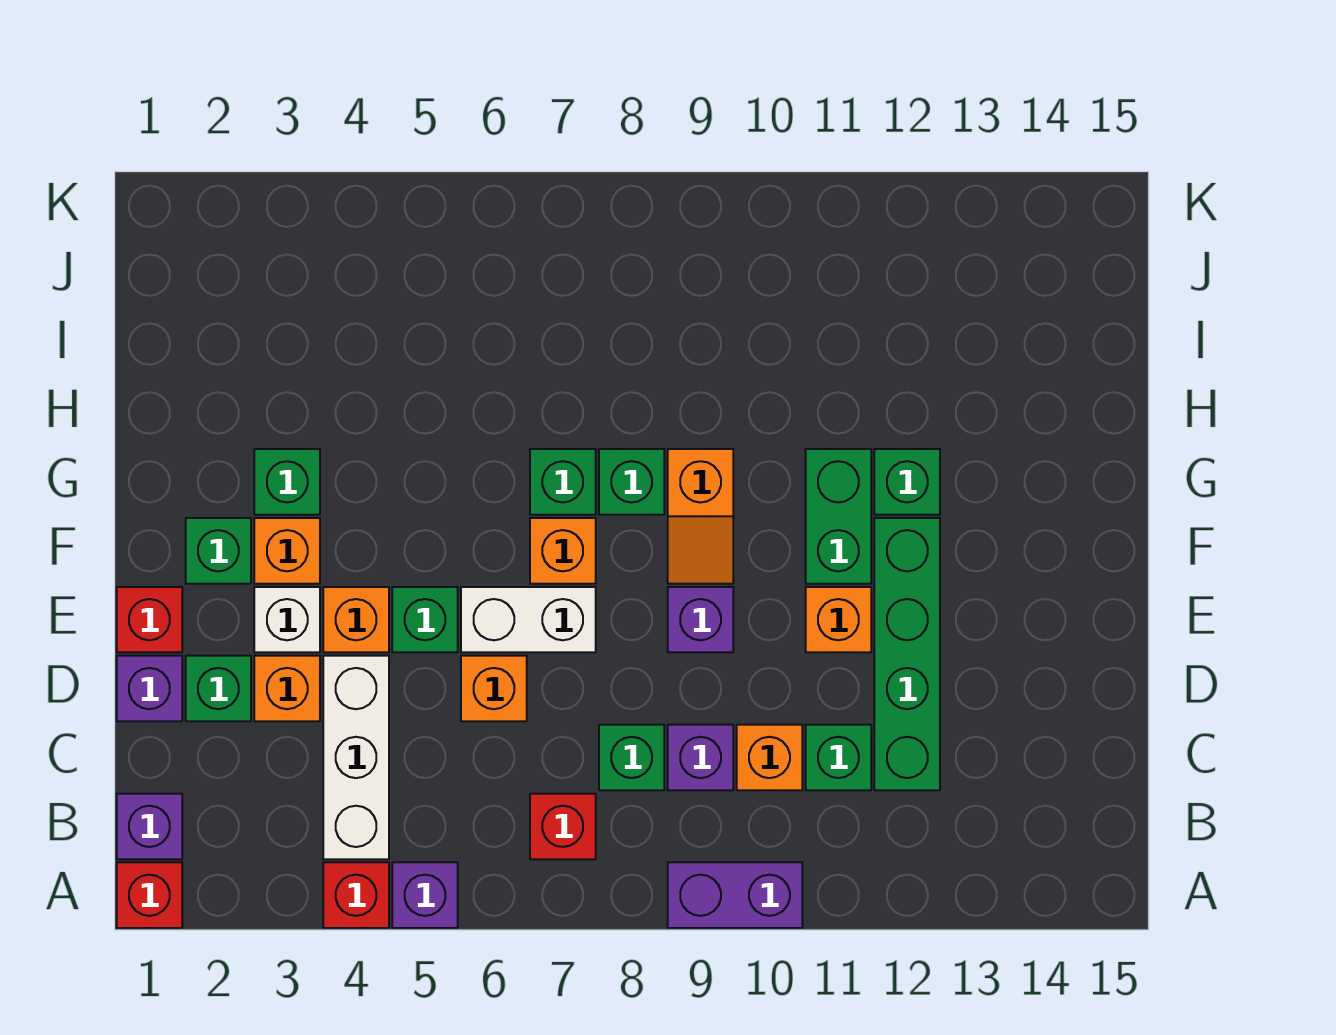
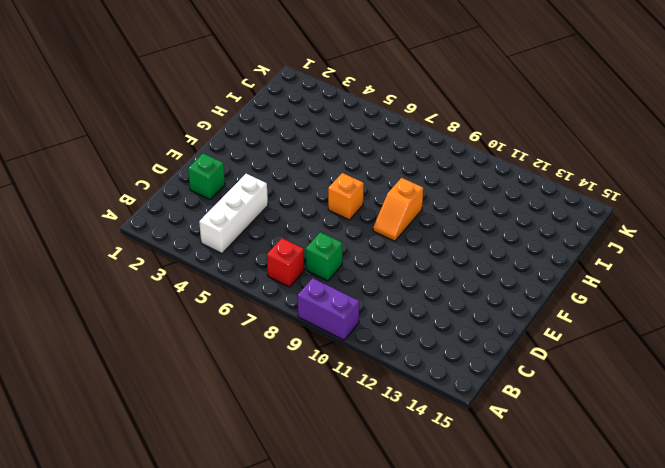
none -> red 1x1 brick [117,862,182,928]
none -> red 1x1 brick [323,862,389,928]
none -> purple 1x1 brick [392,862,458,928]
none -> purple 1x1 brick [117,794,182,859]

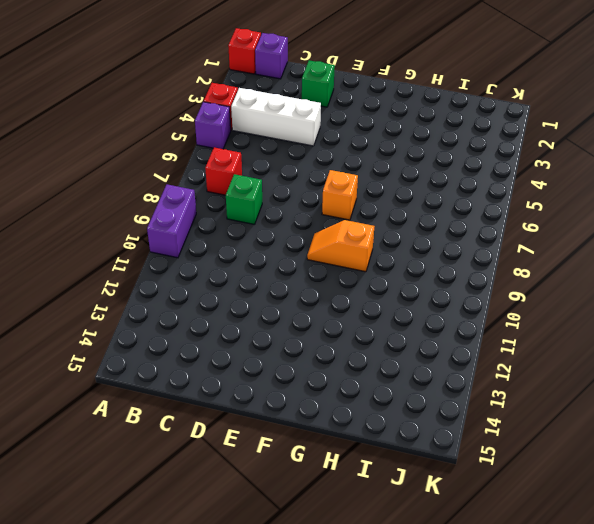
none -> purple 1x1 brick [668,725,733,790]
none -> orange 1x1 brick [737,725,802,790]
none -> green 1x1 brick [806,725,871,790]
none -> green 1x4 brick [874,518,940,790]

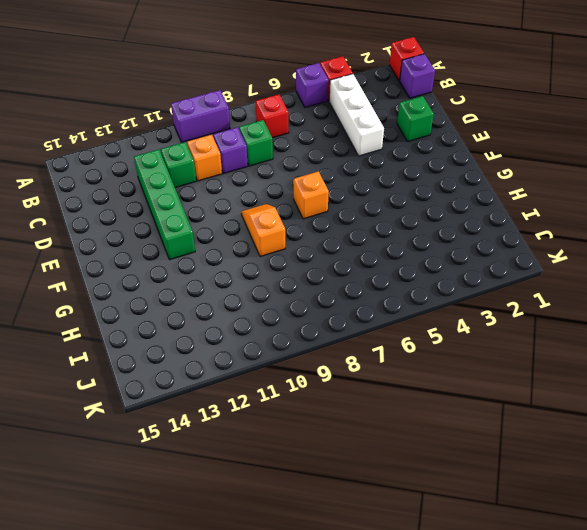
none -> purple 1x1 brick [117,656,182,721]
none -> orange 1x1 brick [254,656,320,721]
none -> orange 1x1 brick [461,656,527,721]
none -> red 1x1 brick [117,587,182,652]

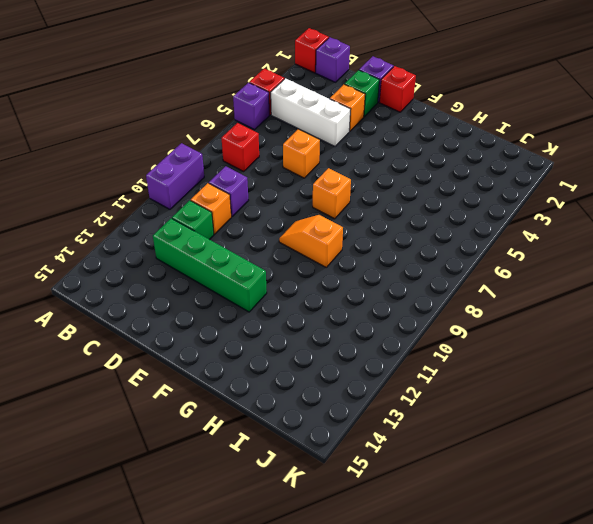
none -> green 1x1 brick [599,725,664,790]
none -> white 1x1 brick [254,587,320,652]
none -> orange 1x1 brick [323,587,389,652]
none -> green 1x1 brick [392,587,458,652]

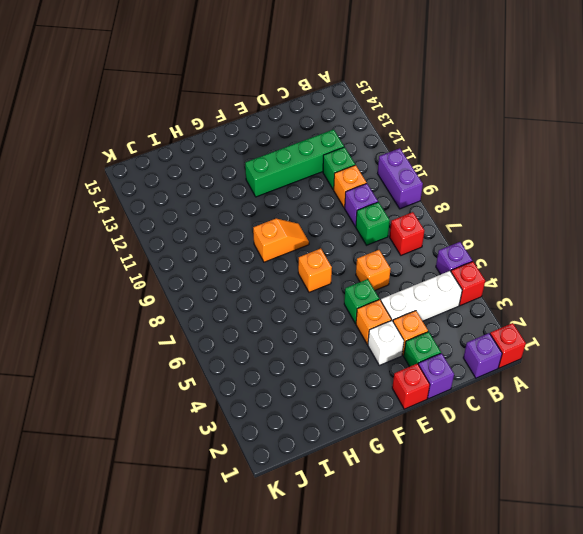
none -> white 1x2 brick [461,587,596,652]
none -> purple 1x1 brick [668,587,733,652]
none -> orange 1x1 brick [806,587,871,652]
none -> green 1x1 brick [186,518,251,584]

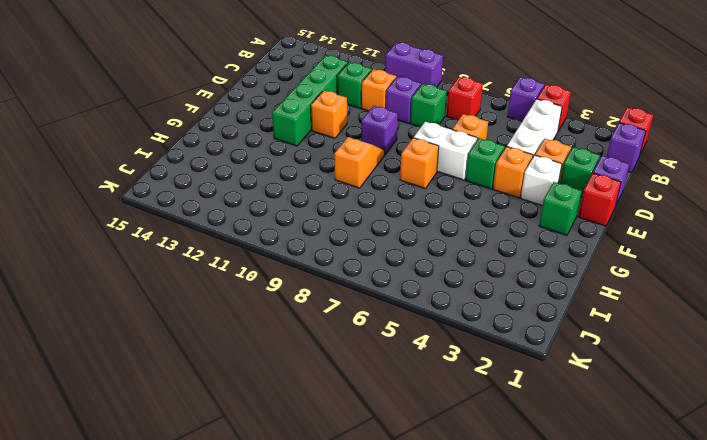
none -> orange 1x1 brick [254,518,320,584]
none -> green 1x2 brick [806,449,871,584]
none -> green 1x1 brick [254,449,320,515]
none -> green 1x1 brick [530,449,596,515]

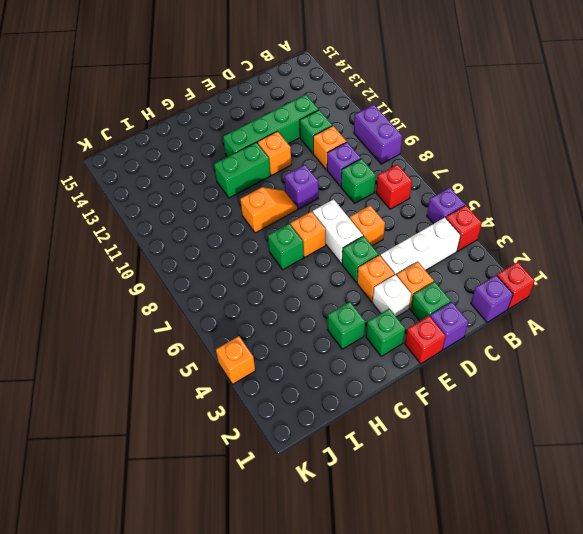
orange 1x1 brick [216,336,255,384] -> orange 1x1 brick moved to [254,518,320,584]
none -> green 1x1 brick [599,449,664,515]
none -> green 1x1 brick [874,449,940,515]

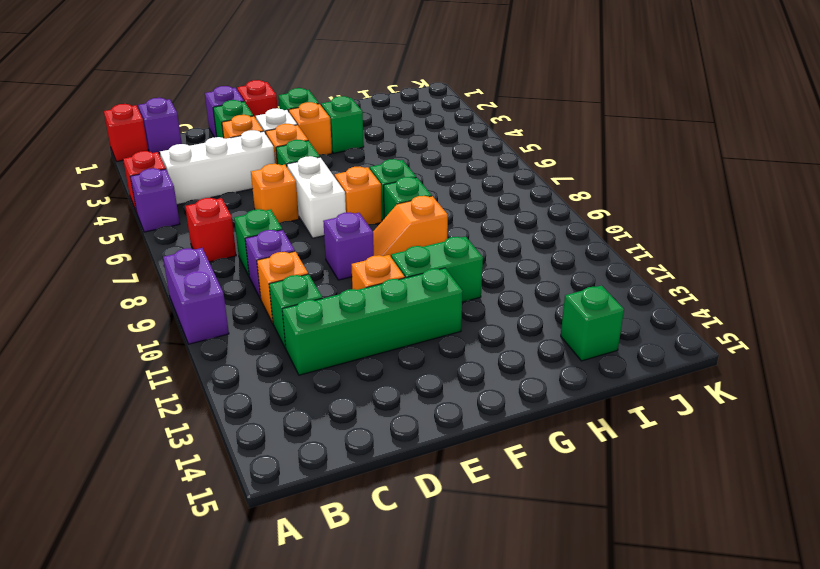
green 1x1 brick [561,286,624,361] -> green 1x1 brick moved to [874,449,940,515]

